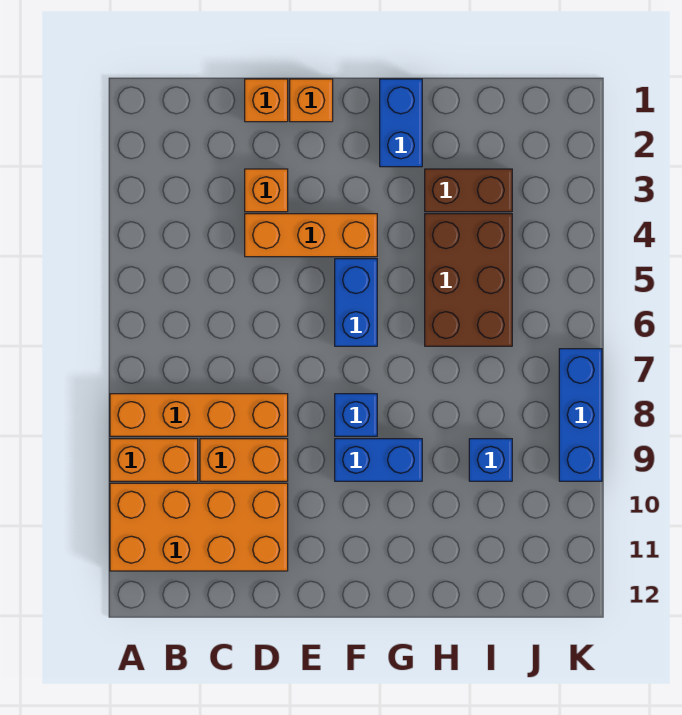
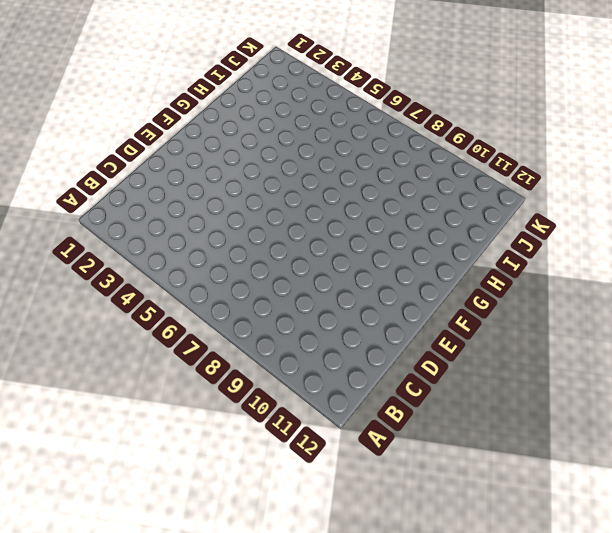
none -> orange 1x4 brick [110,394,288,436]
none -> orange 1x2 brick [110,439,198,481]
none -> orange 2x4 brick [110,483,288,571]

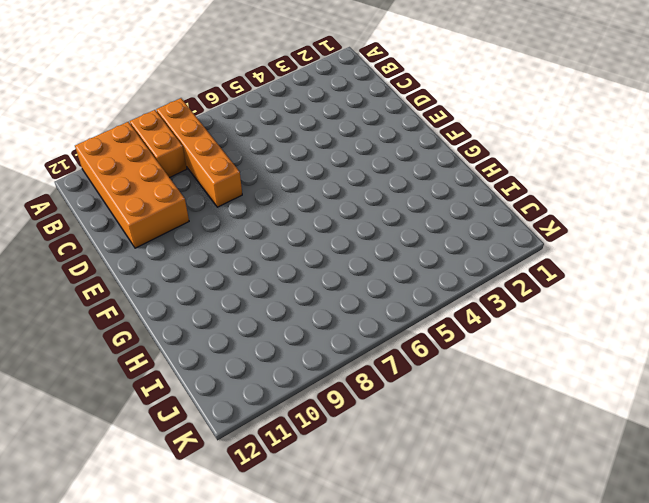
none -> orange 1x2 brick [200,439,288,481]
none -> orange 1x1 brick [245,79,288,122]
none -> orange 1x1 brick [245,169,288,212]

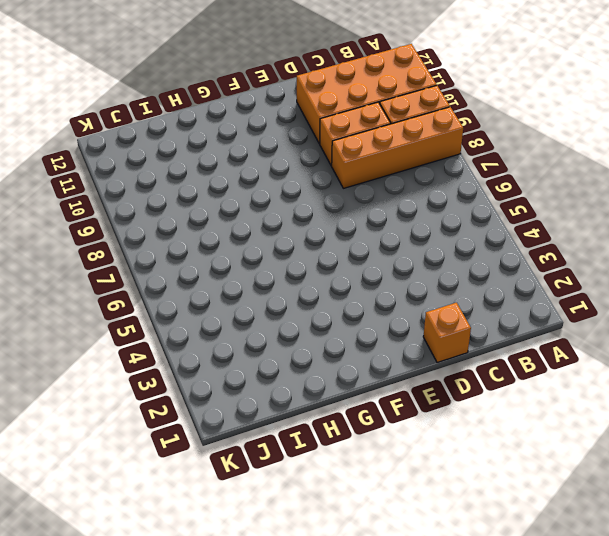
none -> orange 1x1 brick [245,169,288,212]
none -> orange 1x3 brick [245,214,377,257]
none -> orange 1x1 brick [290,79,333,122]

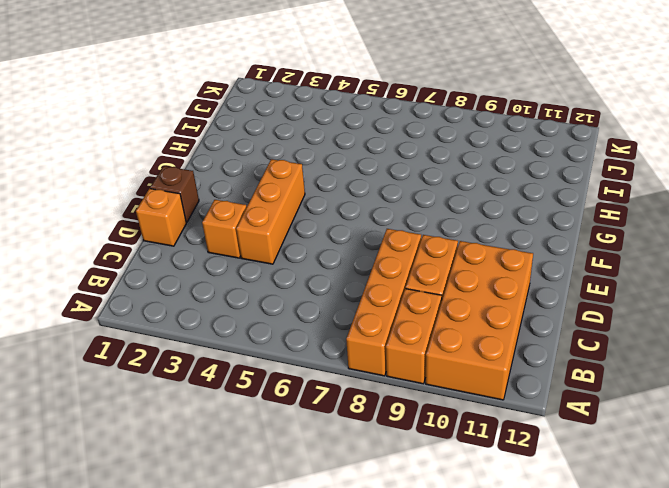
brown 1x1 brick [150,166,199,222] -> orange 1x1 brick [290,79,333,122]
none -> blue 1x2 brick [335,259,377,346]
none -> blue 1x1 brick [335,394,377,436]
none -> blue 1x2 brick [335,439,422,481]

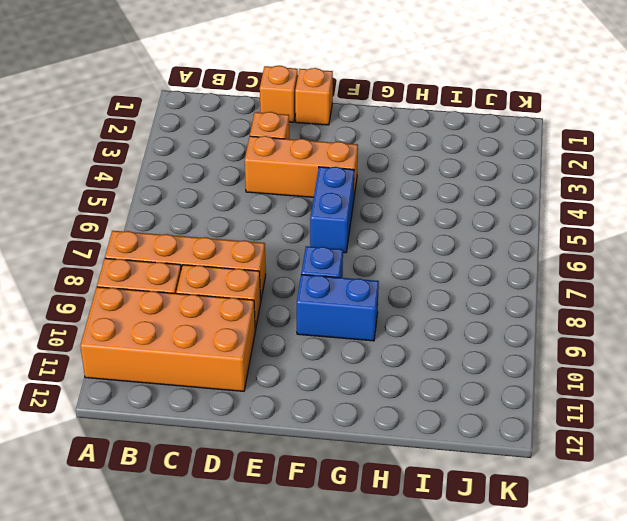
none -> blue 1x2 brick [380,79,422,167]
none -> brown 1x2 brick [425,169,512,212]
none -> brown 2x3 brick [425,214,512,346]

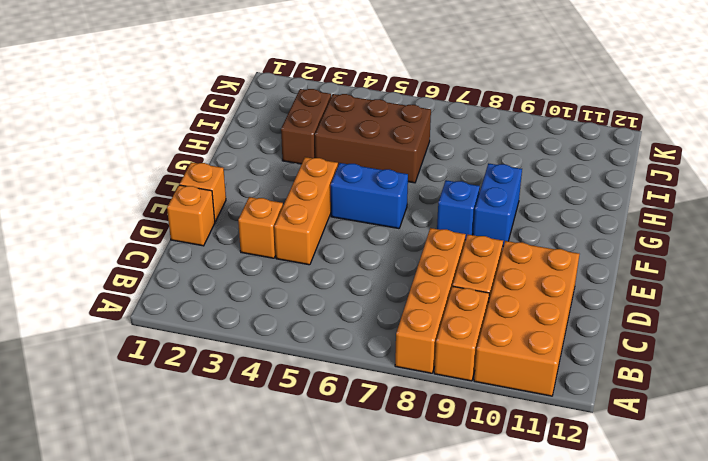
none -> blue 1x2 brick [380,79,422,167]
none -> blue 1x1 brick [469,439,512,481]
none -> blue 1x3 brick [559,349,602,481]

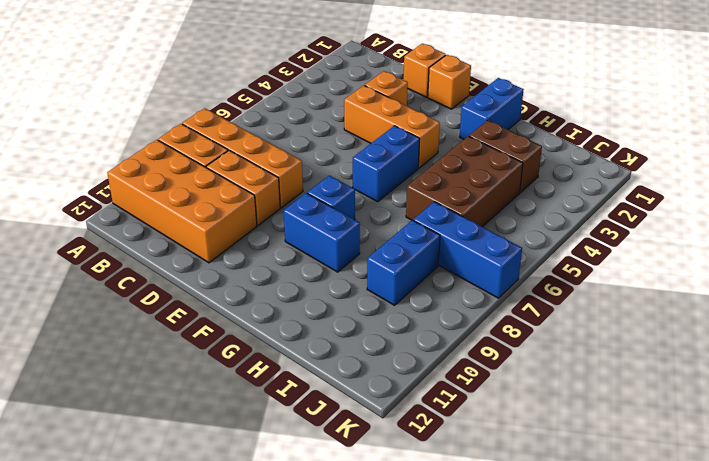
blue 1x3 brick [413,202,522,298] -> blue 1x3 brick turned to [559,349,602,481]
blue 1x2 brick [367,220,440,305] -> blue 1x1 brick [469,439,512,481]

